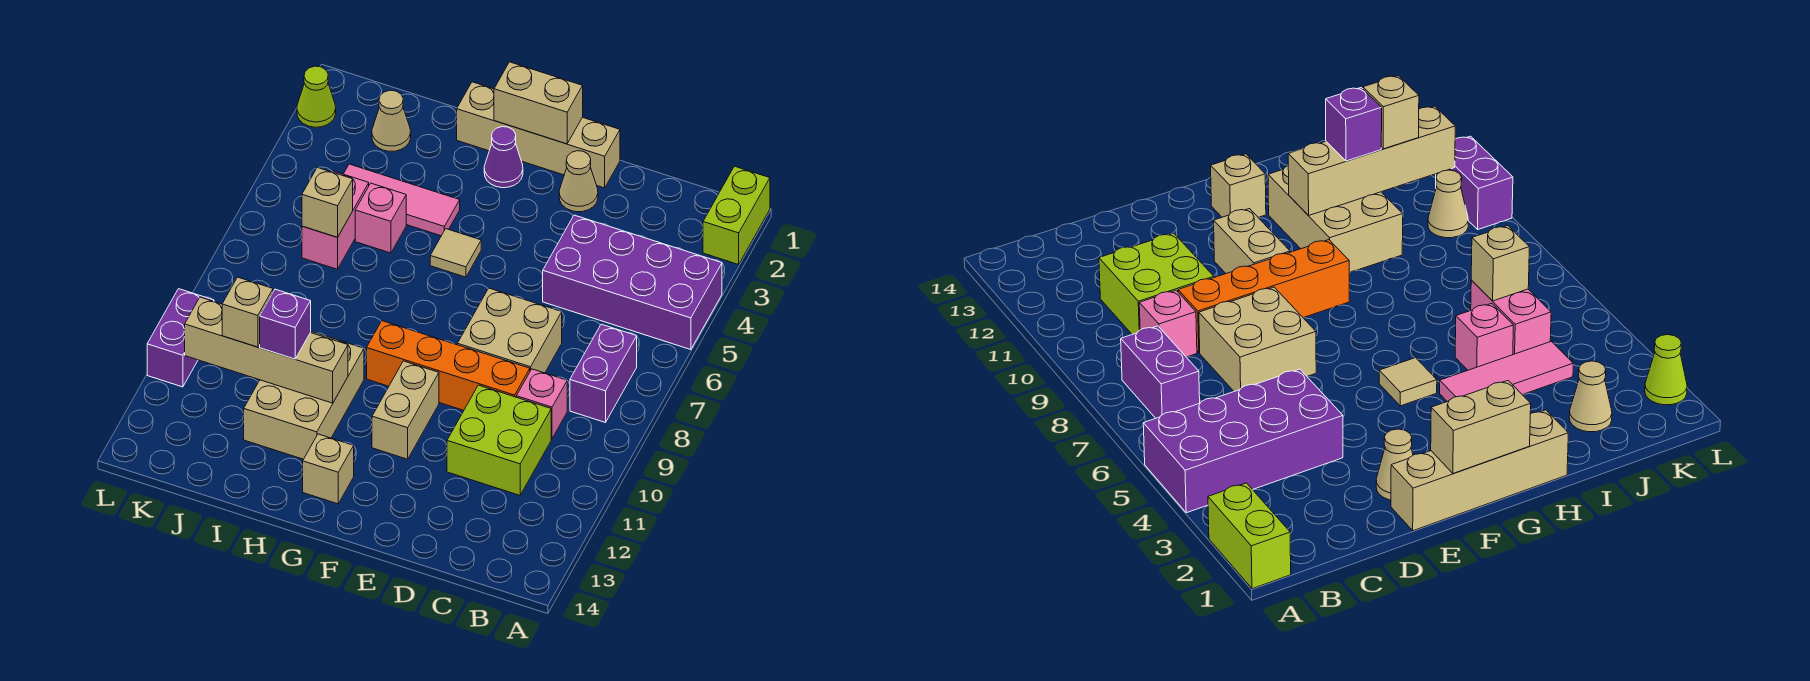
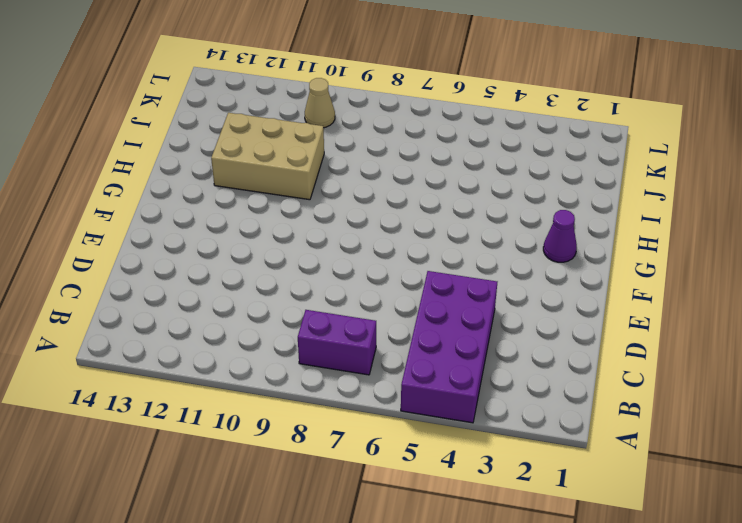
none -> lime 1x2 brick [703,166,770,264]
none -> pink 1x1 brick [516,369,567,439]
none -> lime 2x2 brick [447,385,551,495]

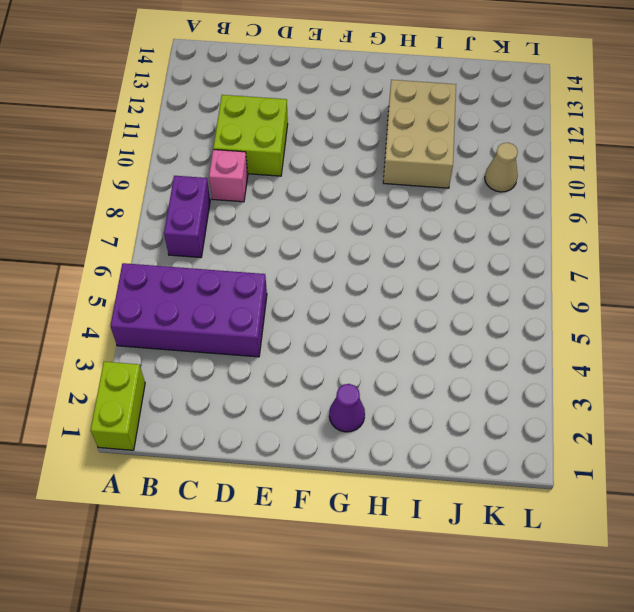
none -> tan 2x2 brick [457,288,562,373]
none -> orange 1x4 brick [367,321,530,410]
none -> tan 1x4 brick [457,82,620,188]

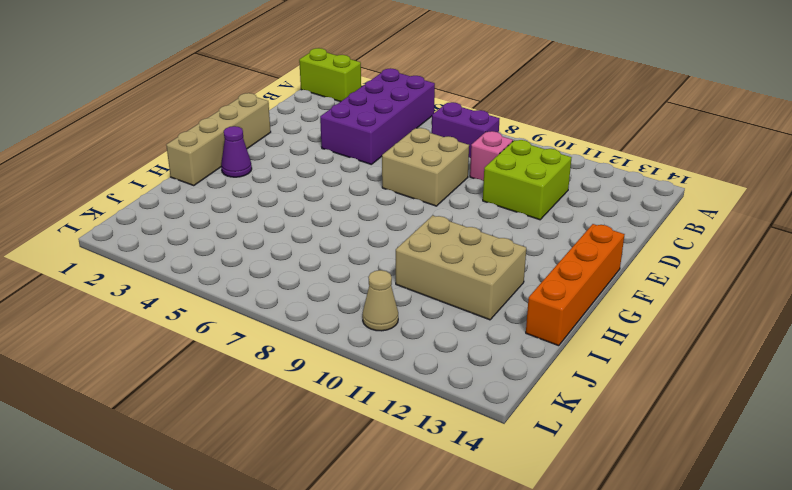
orange 1x4 brick [526,224,625,346] -> orange 1x4 brick moved to [367,321,530,410]
none -> tan 1x1 cone [559,151,598,212]
none -> tan 1x2 brick [372,361,439,459]
none -> tan 1x1 tile [430,229,481,277]

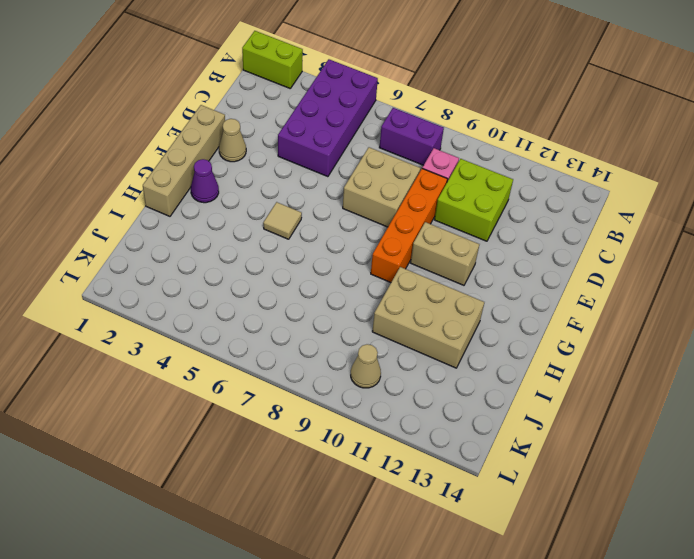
none -> tan 1x1 brick [303,434,354,504]
none -> pink 1x3 tile [344,164,460,236]
none -> pink 1x1 brick [355,183,406,253]

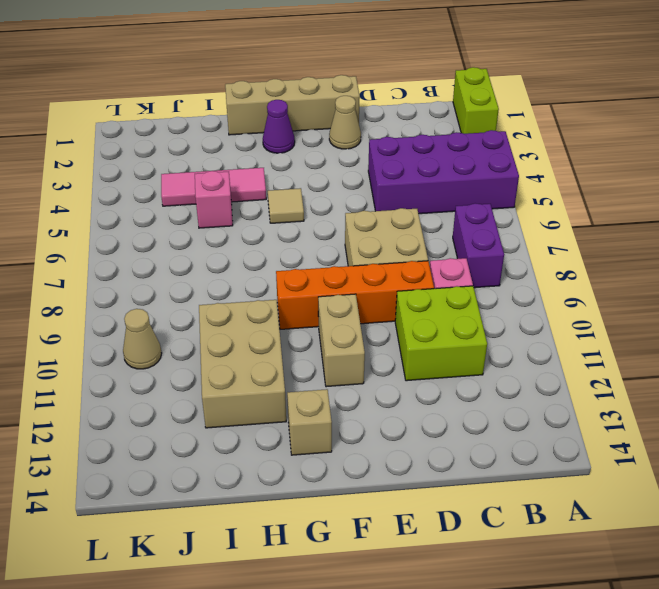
none -> tan 1x1 cone [372,90,411,151]
none -> pink 1x2 brick [302,171,369,269]
none -> lime 1x1 cone [297,66,336,127]

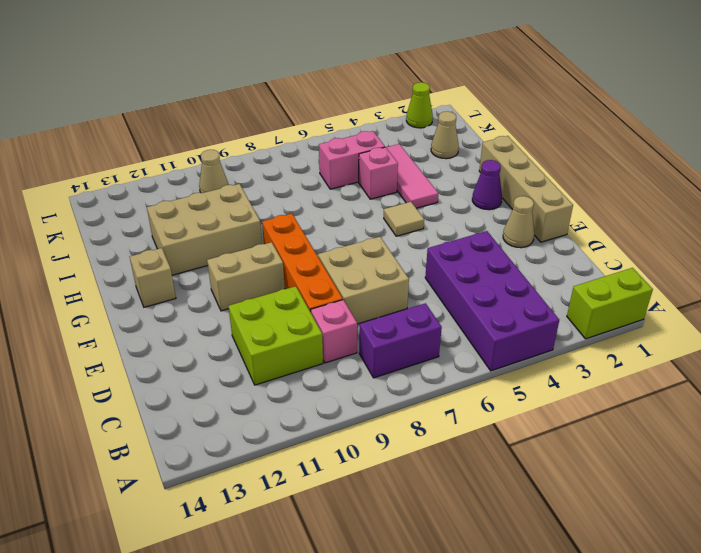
none -> purple 1x2 brick [147,289,214,387]
none -> tan 1x2 brick [494,62,583,144]
none -> tan 1x4 brick [185,297,348,403]

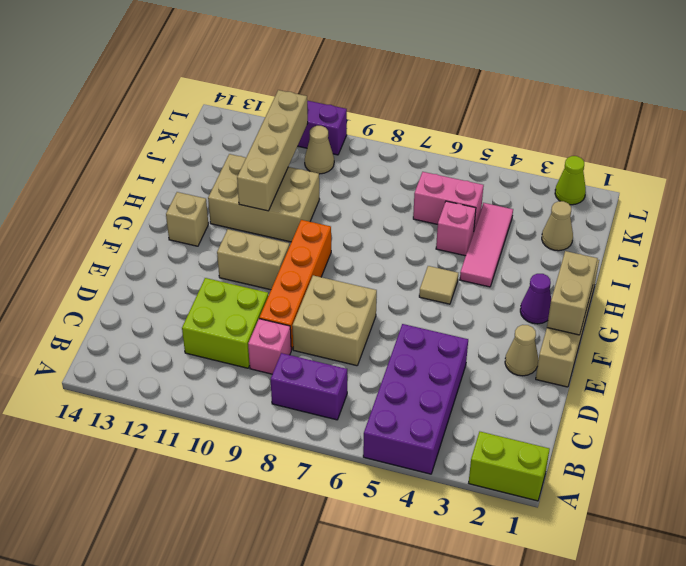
none -> tan 1x1 brick [302,167,353,237]
none -> purple 1x1 brick [260,289,311,359]
none -> tan 1x1 brick [222,277,273,347]

